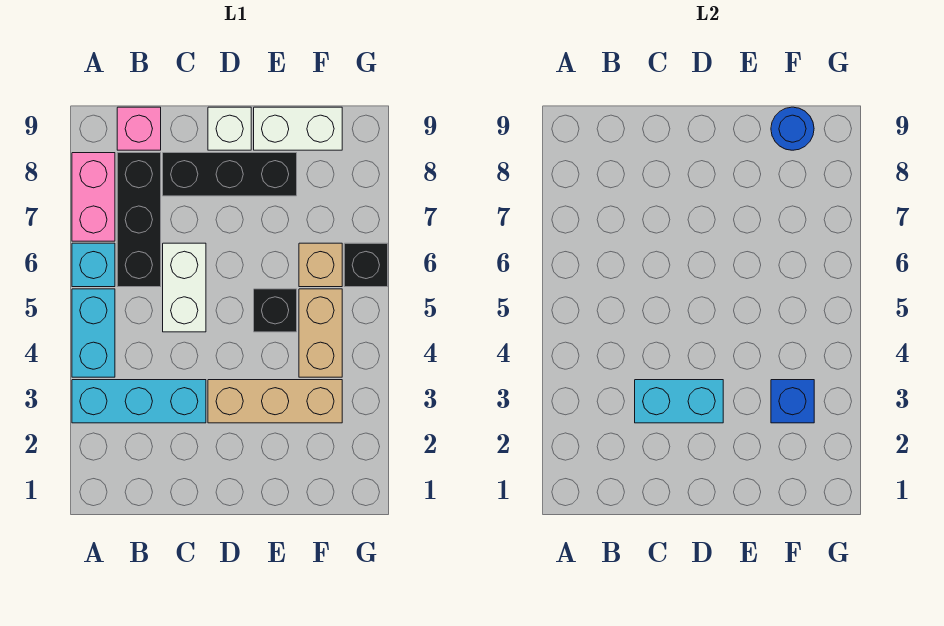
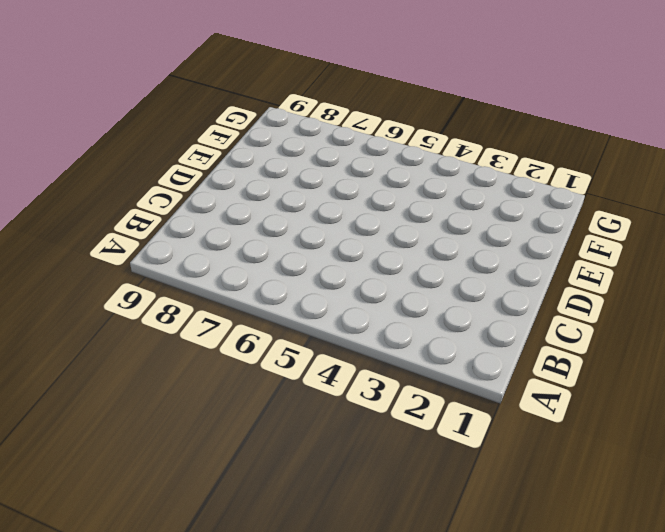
none -> cyan 1x3 brick [72,380,206,423]
none -> cyan 1x2 brick [72,289,115,377]
none -> cyan 1x1 brick [72,243,115,287]

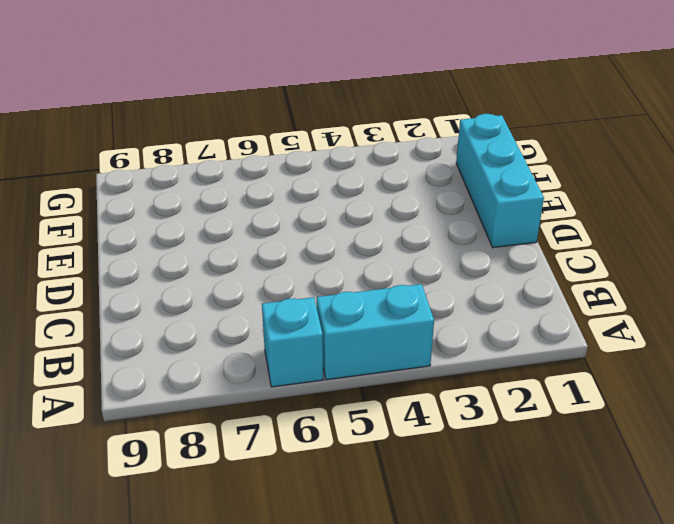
cyan 1x3 brick [456,114,544,248] -> cyan 1x3 brick moved to [72,380,206,423]
none -> pink 1x2 brick [72,153,115,241]
none -> black 1x3 brick [117,153,161,287]
none -> pink 1x1 brick [117,107,161,150]

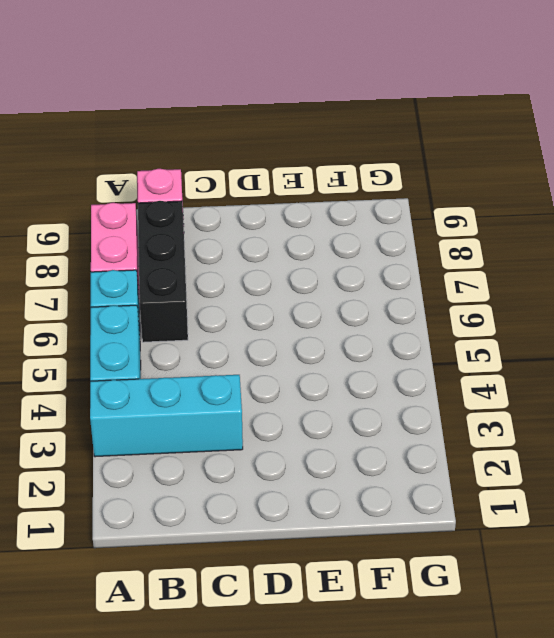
none -> white 1x2 brick [163,243,206,332]
none -> black 1x3 brick [163,153,297,196]
none -> tan 1x3 brick [208,380,342,423]

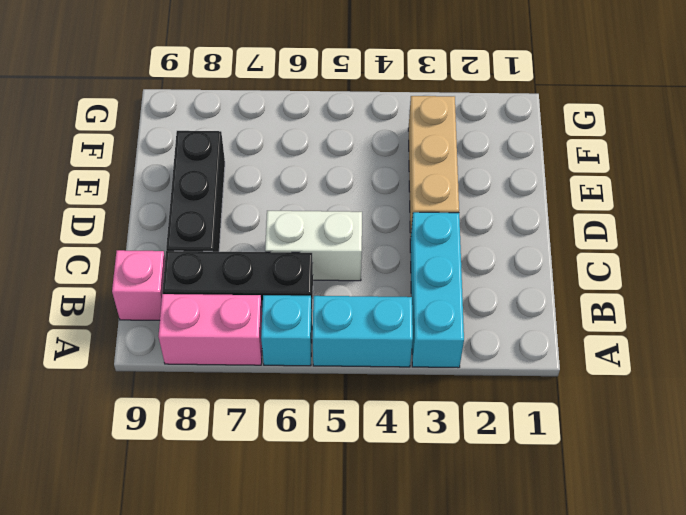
none -> white 1x1 brick [208,107,251,150]
none -> black 1x1 brick [254,289,297,332]
none -> white 1x2 brick [254,107,342,150]

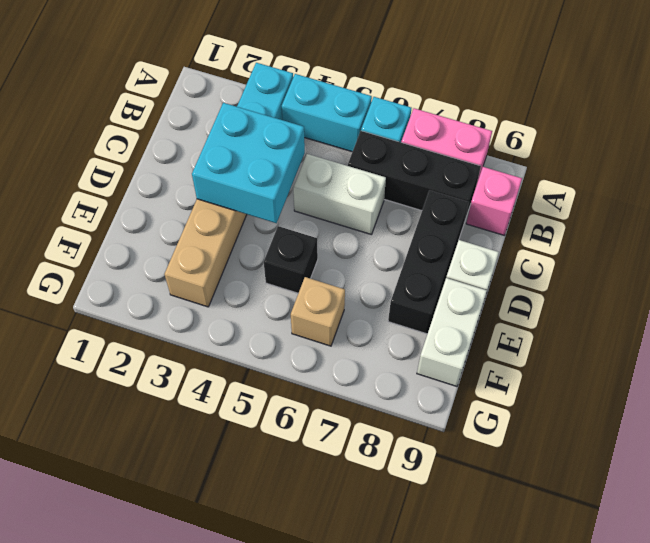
cyan 2x2 brick [192,103,305,223] -> cyan 1x2 brick [635,380,723,423]
none -> tan 1x2 brick [299,289,342,377]
none -> black 1x1 brick [344,243,388,287]
none -> blue 1x1 brick [771,380,814,423]

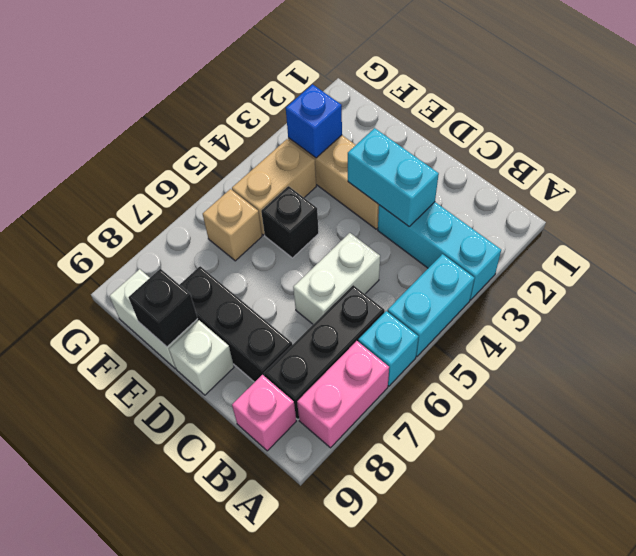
black 1x1 brick [129,269,198,347] -> black 1x1 brick moved to [344,243,388,287]
none -> blue 1x1 round brick [771,107,814,150]

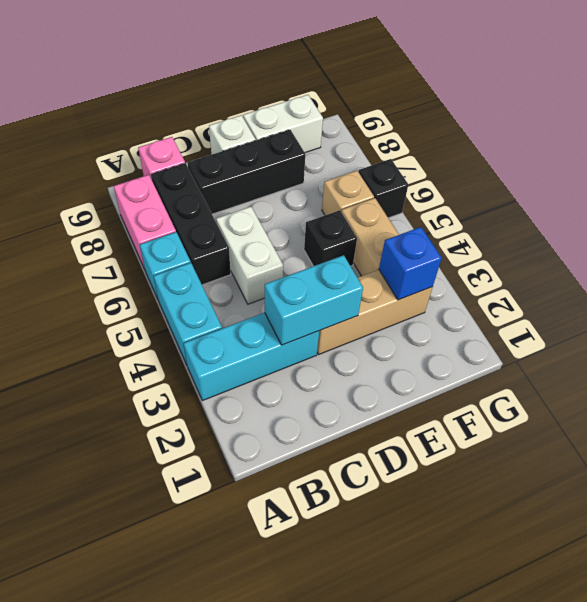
none -> blue 1x1 round brick [771,107,814,150]

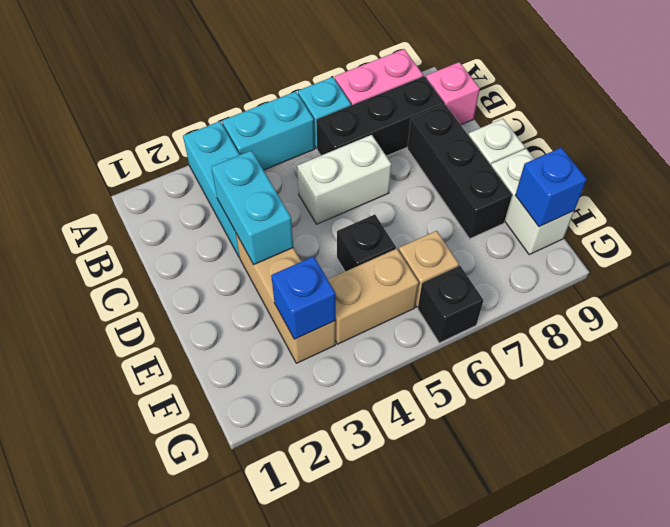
blue 1x1 brick [515,147,587,227] -> blue 1x1 round brick [771,107,814,150]

